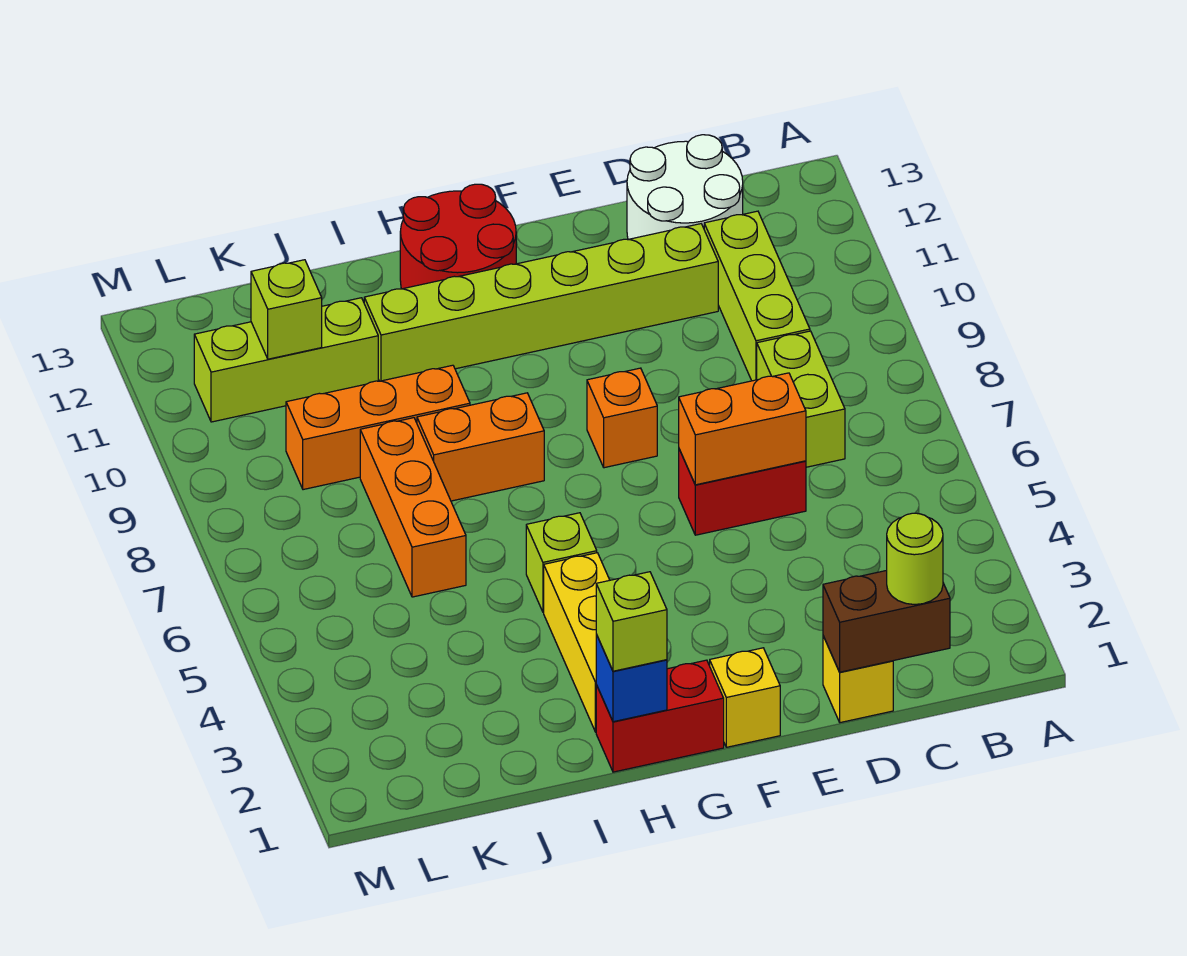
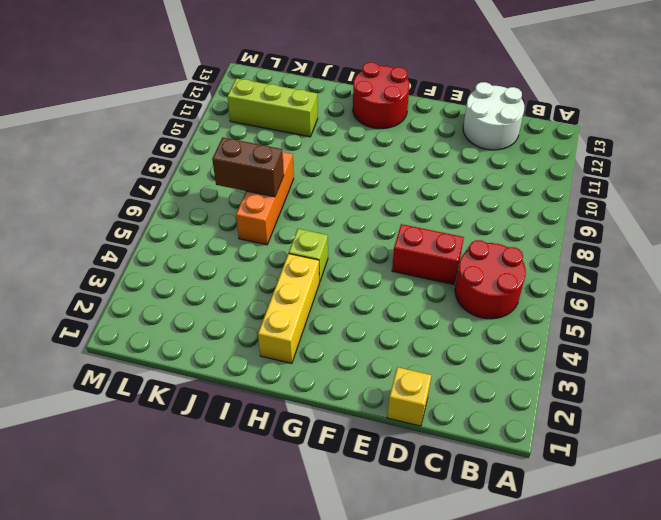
red 2x2 round brick [455,240,526,319] -> none
brown 1x2 brick [212,138,284,197] -> brown 1x2 brick moved to [823,570,950,672]
none -> lime 1x2 brick [757,331,845,467]
none -> lime 1x3 brick [704,211,810,381]
none -> lime 1x6 brick [364,224,718,381]

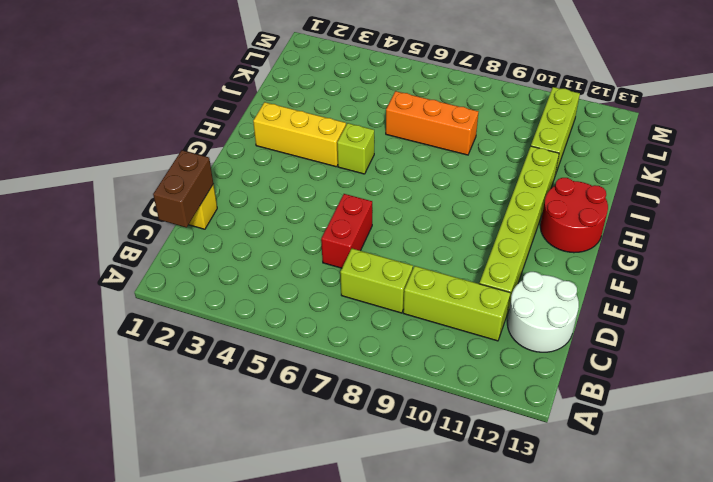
none -> yellow 1x1 brick [710,648,780,747]
none -> orange 1x1 brick [587,368,657,468]
none -> red 1x2 brick [596,660,724,772]

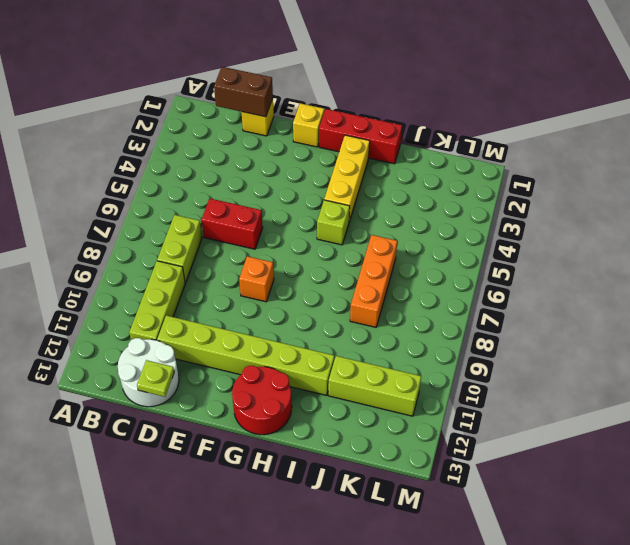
lime 1x1 plate [137,360,174,397] -> none
red 1x3 brick [319,109,402,164] -> red 1x2 brick [596,660,724,772]
none -> orange 1x2 brick [417,393,544,501]
none -> orange 1x3 brick [286,365,470,490]
none -> orange 1x2 brick [679,373,806,485]

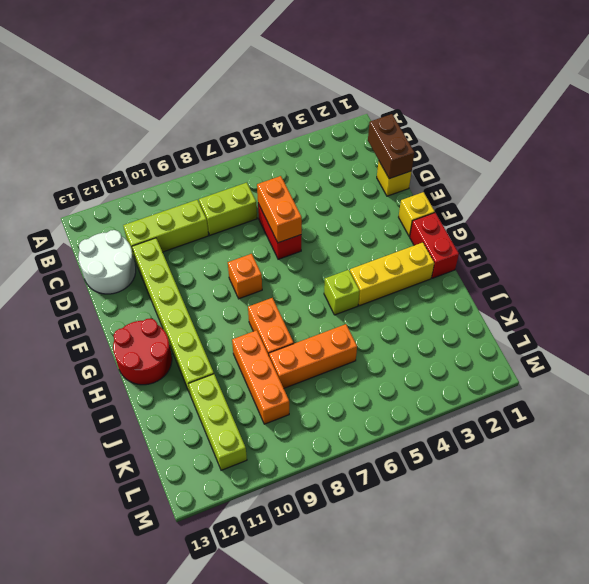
none -> blue 1x1 brick [596,635,667,722]
none -> lime 1x1 brick [251,260,322,359]
none -> lime 1x1 round brick [887,513,943,604]

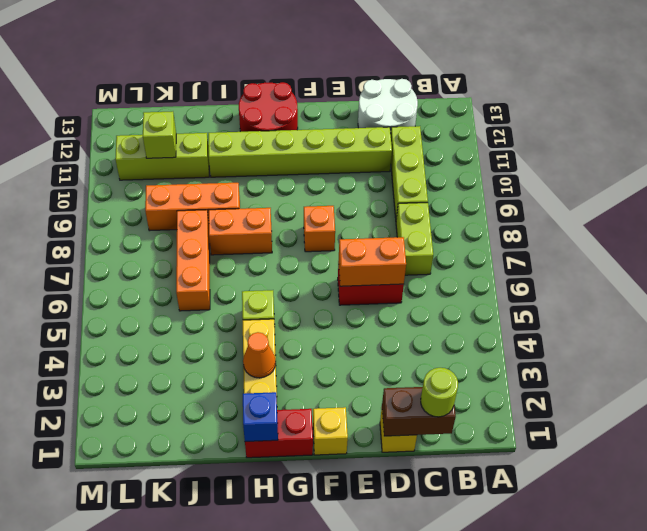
orange 1x1 cone [243,332,276,378] -> none
none -> lime 1x1 brick [596,572,667,671]

